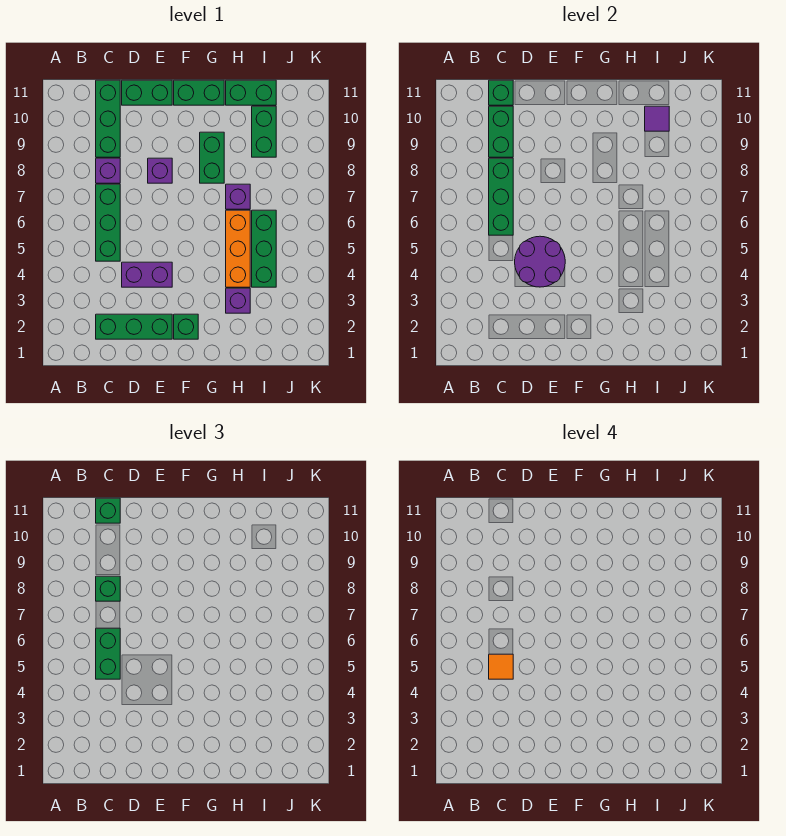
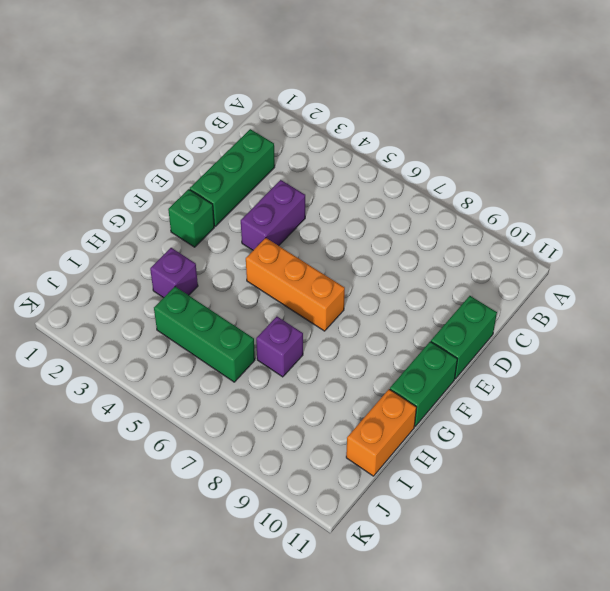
orange 1x3 brick [246,238,345,331] -> orange 1x3 brick moved to [226,210,250,287]
orange 1x2 brick [346,389,417,476] -> green 1x2 brick [226,80,276,105]
none -> green 1x3 brick [96,184,120,261]
none -> purple 1x1 brick [96,158,120,183]
none -> green 1x3 brick [96,80,120,157]

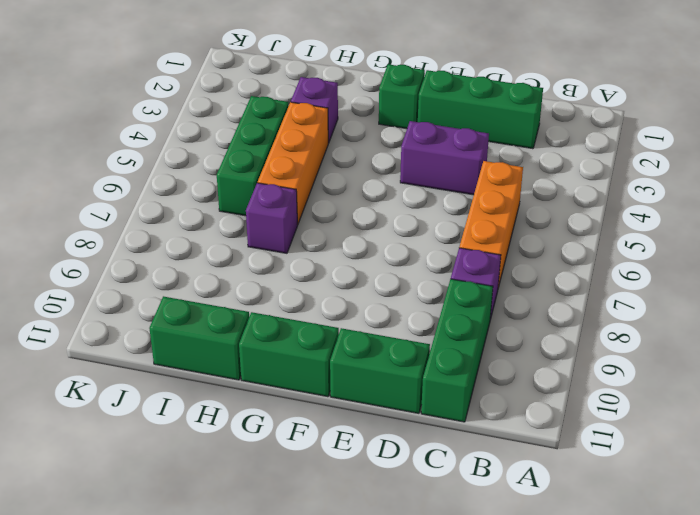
orange 1x3 brick [459,161,523,288] -> green 1x3 brick [96,184,120,261]
none -> purple 1x1 brick [148,158,172,183]
none -> green 1x2 brick [200,132,224,183]
none -> green 1x2 brick [252,106,276,157]

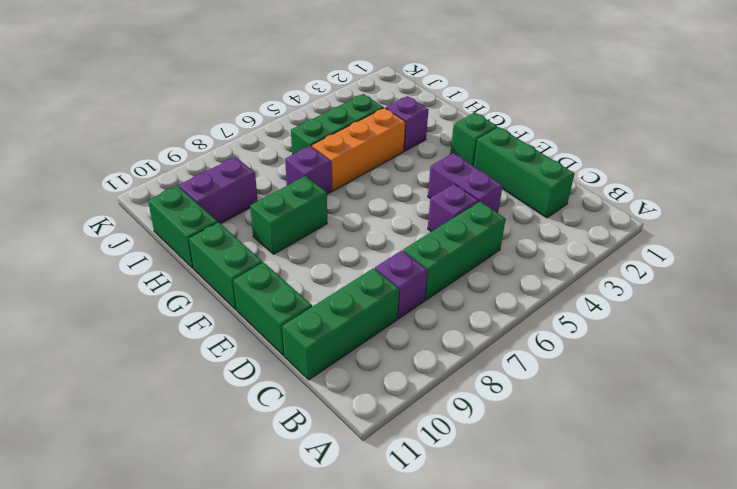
purple 1x1 brick [428,184,479,232] -> purple 1x1 brick moved to [148,158,172,183]
purple 1x2 brick [179,157,258,224] -> green 1x2 brick [252,106,276,157]
none -> green 1x3 brick [489,158,513,235]
none -> green 1x2 brick [489,106,513,157]
none -> green 1x1 brick [489,80,513,105]

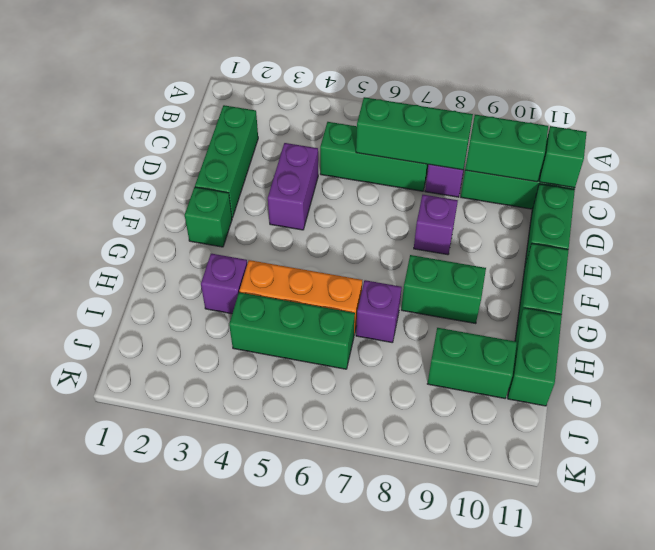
none -> purple 2x2 round brick [515,236,565,287]
none -> purple 1x1 tile [645,106,669,131]
none -> green 1x2 brick [96,628,120,679]

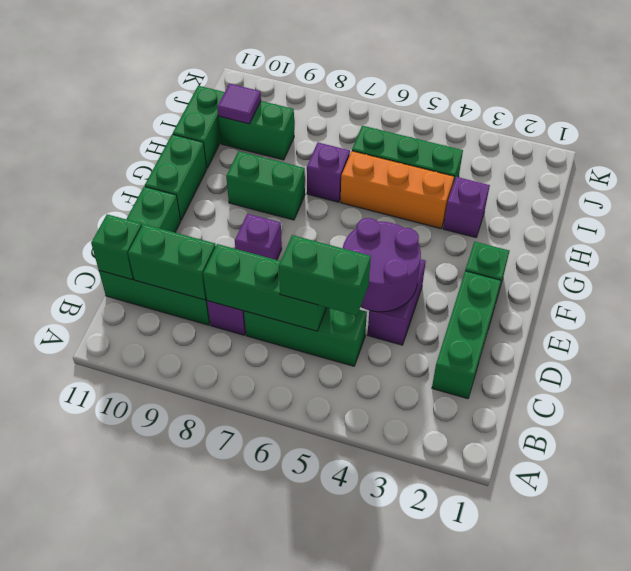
none -> green 1x1 brick [96,576,120,601]
none -> green 1x1 brick [96,498,120,523]
none -> orange 1x1 tile [489,654,513,679]

